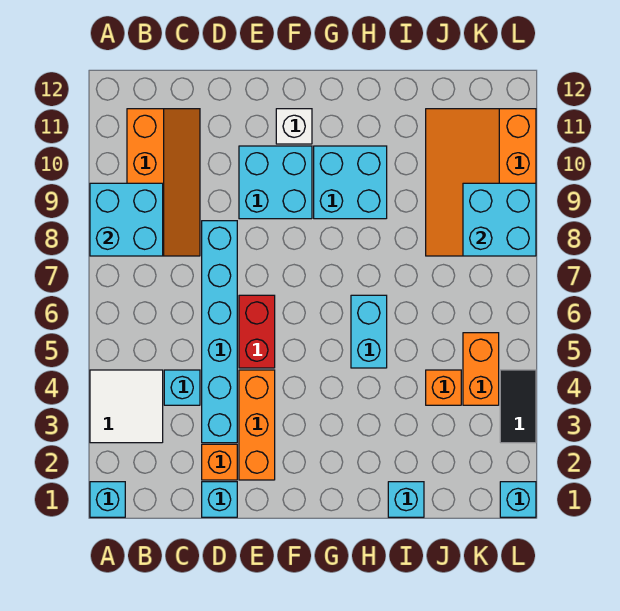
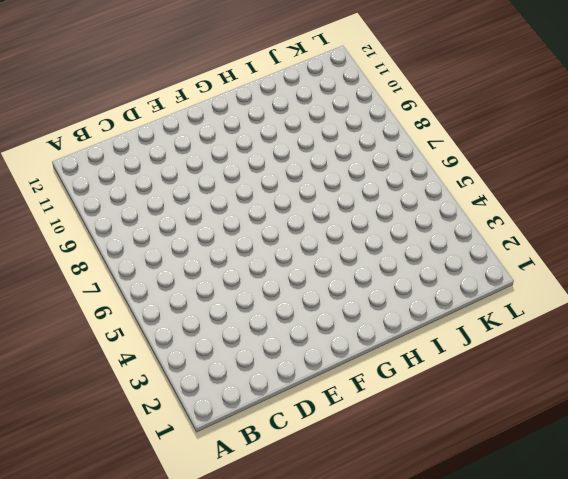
none -> cyan 1x1 brick [90,482,125,517]
none -> white 2x2 tile [90,370,163,443]
none -> orange 2x4 slope [127,109,200,256]

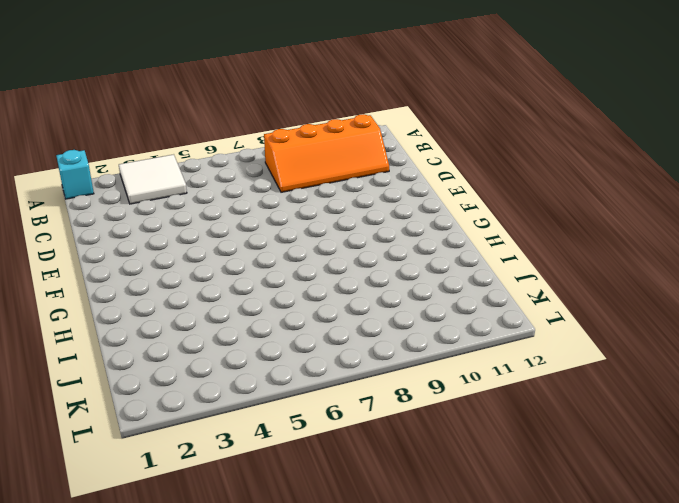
none -> cyan 1x1 brick [164,370,200,405]
none -> cyan 1x1 brick [202,482,237,517]
none -> orange 1x1 brick [202,444,237,480]

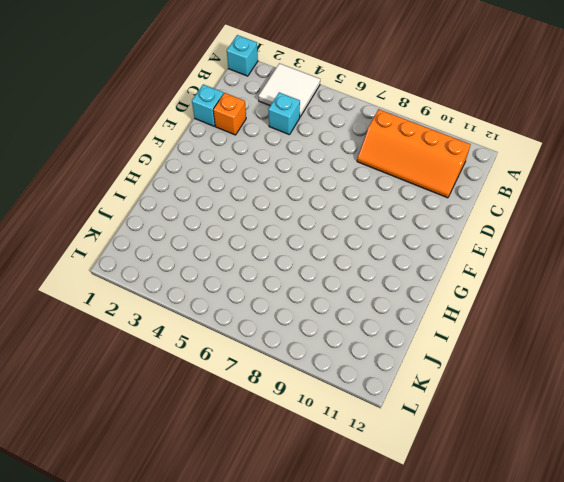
none -> cyan 1x6 brick [202,221,237,443]
none -> orange 1x3 brick [239,370,275,480]
none -> red 1x2 brick [239,295,275,368]

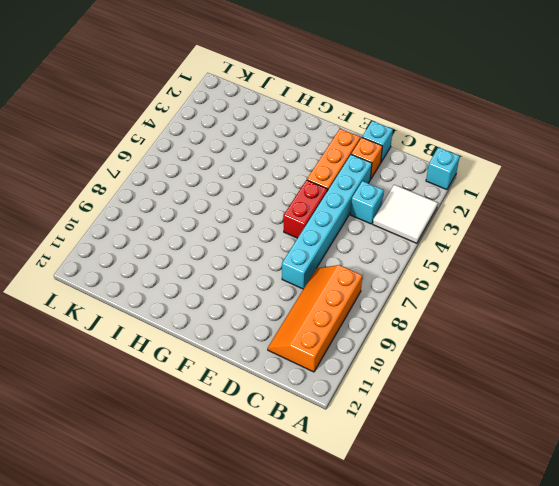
none -> cyan 2x2 brick [239,146,312,219]
none -> white 1x1 brick [276,109,312,144]
none -> cyan 2x2 brick [314,146,387,219]

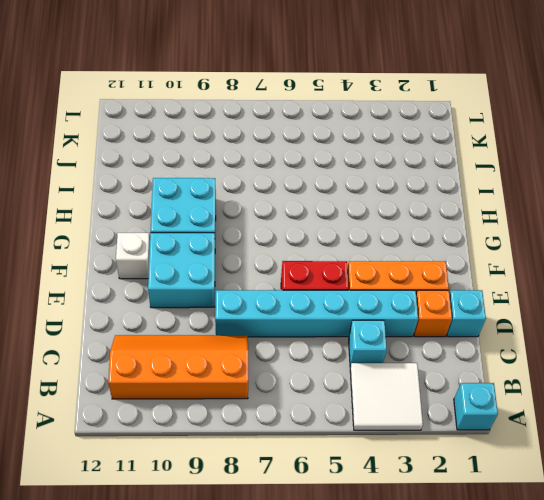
none -> cyan 1x2 brick [351,295,387,368]
none -> cyan 1x1 brick [388,482,424,517]
none -> orange 1x1 brick [426,370,461,405]

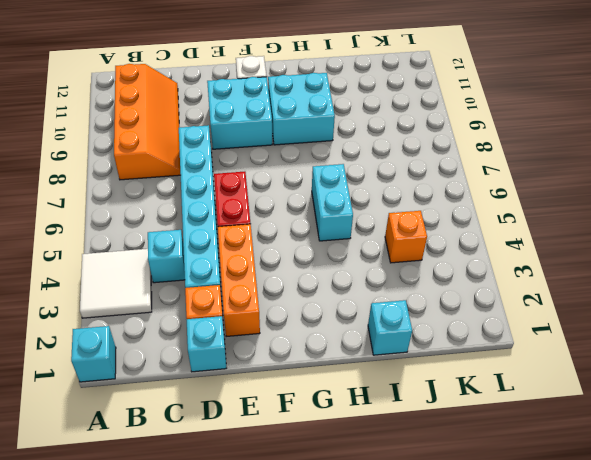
none -> orange 3x4 slope [426,109,536,256]
none -> orange 1x2 brick [463,333,499,405]
none -> cyan 1x1 brick [500,482,536,517]

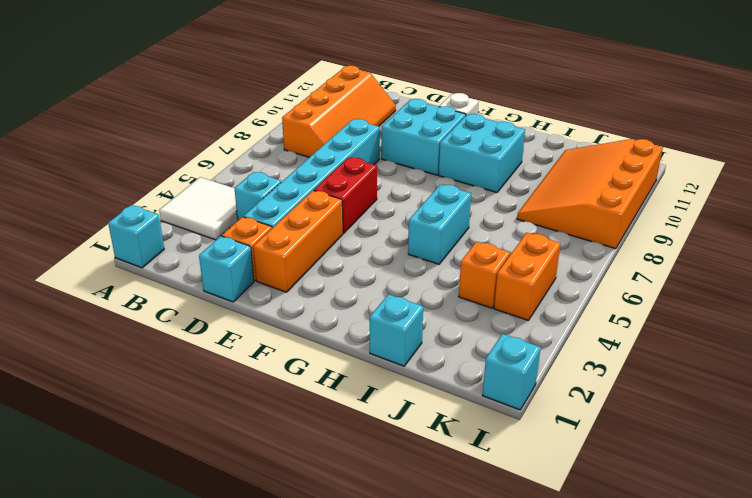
none -> black 1x2 tile [500,370,536,443]
none -> cyan 2x2 brick [90,183,163,256]
none -> cyan 2x2 brick [463,183,536,256]

